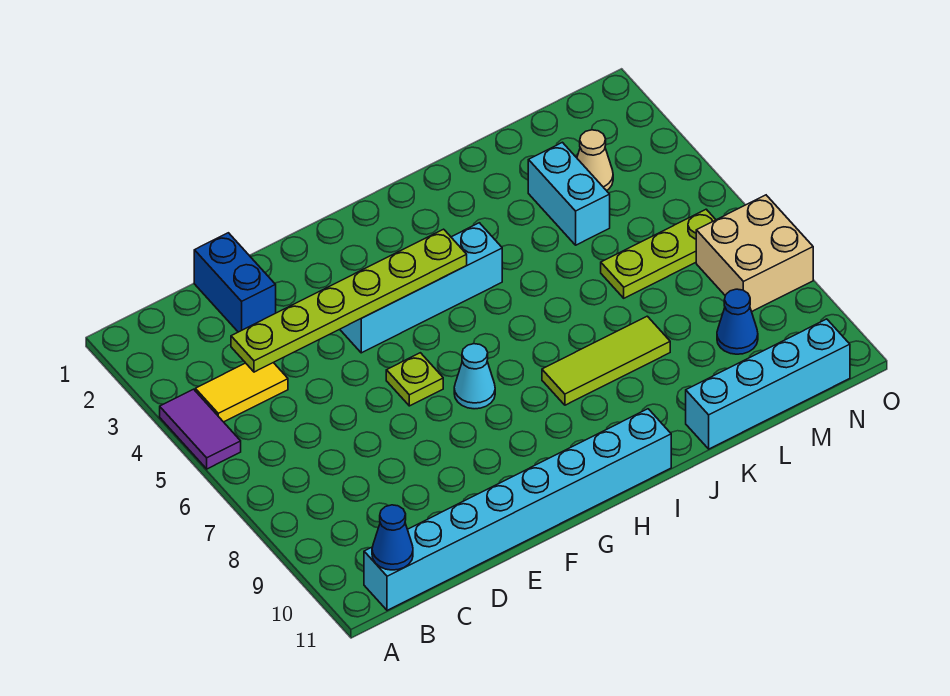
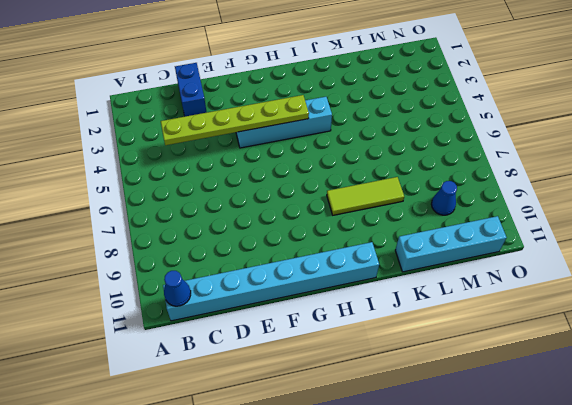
none -> purple 1x2 tile [160,389,241,469]
none -> yellow 1x2 tile [195,363,288,422]
none -> lime 1x1 plate [386,353,443,406]

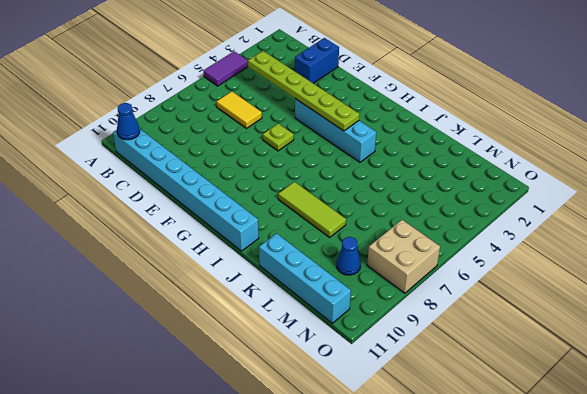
yellow 1x2 tile [216,92,262,128] -> yellow 1x2 tile moved to [195,363,288,422]
none -> cyan 1x1 cone [454,344,495,409]
none -> cyan 1x2 brick [528,142,610,245]
none -> lime 1x3 plate [601,209,716,298]

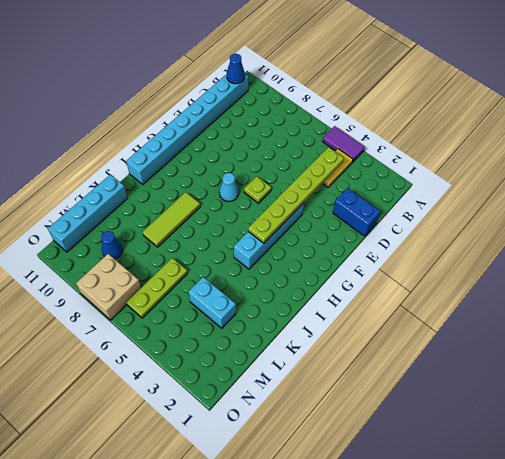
none -> tan 1x1 cone [577,130,613,191]

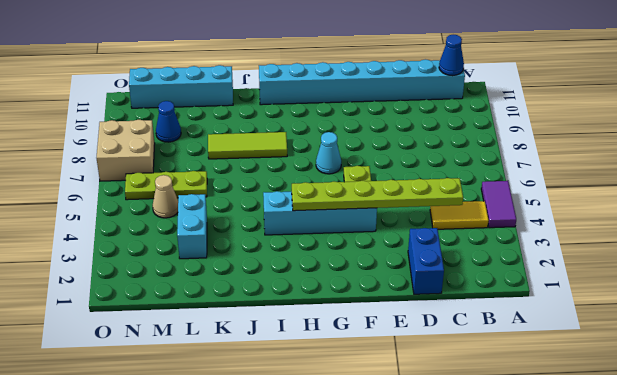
tan 1x1 cone [153,175,178,218] -> tan 1x1 cone moved to [577,130,613,191]

